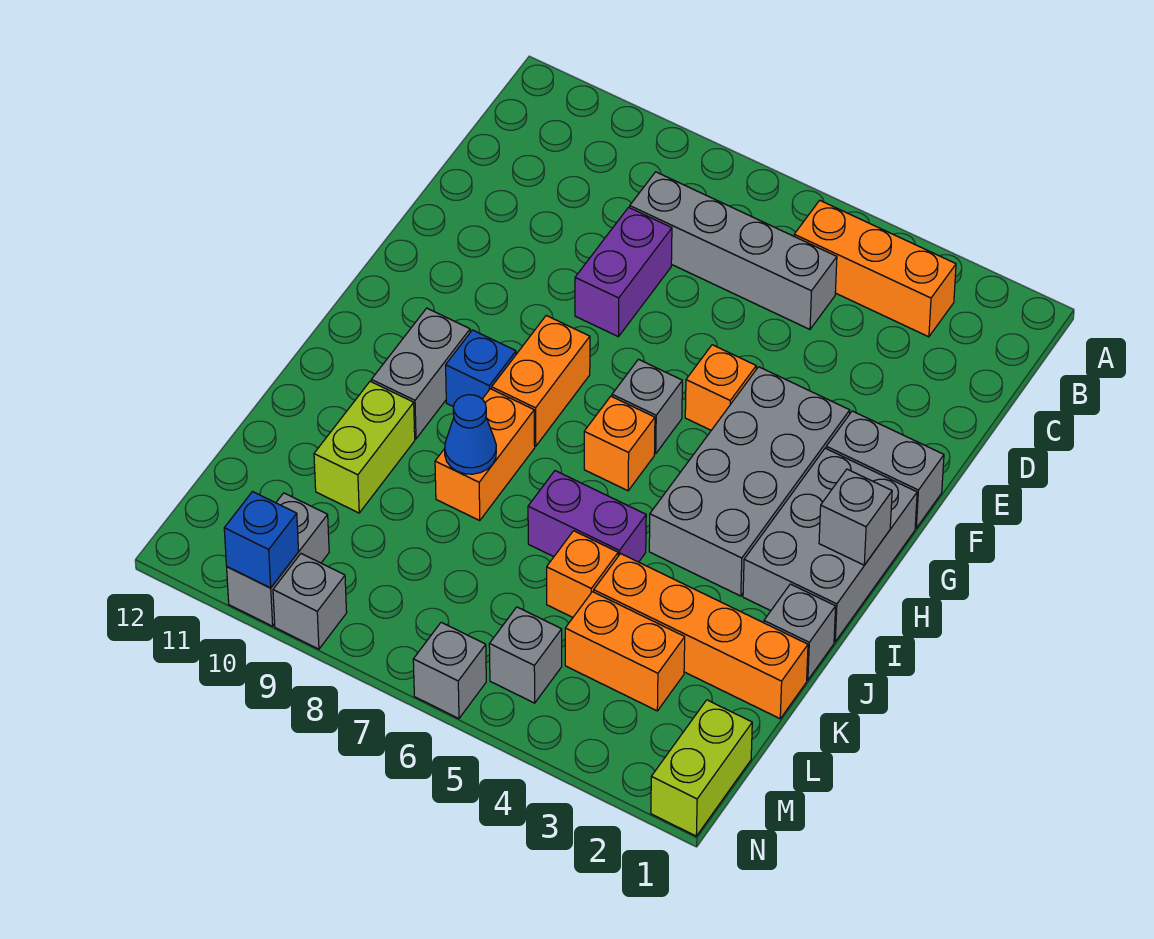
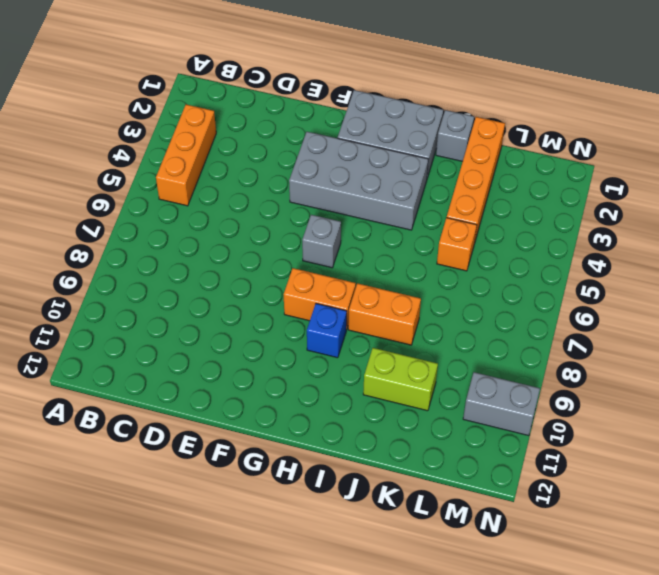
none -> grey 1x4 brick [630,172,837,329]
none -> purple 1x2 brick [575,207,672,337]
none -> grey 1x2 brick [826,411,944,528]

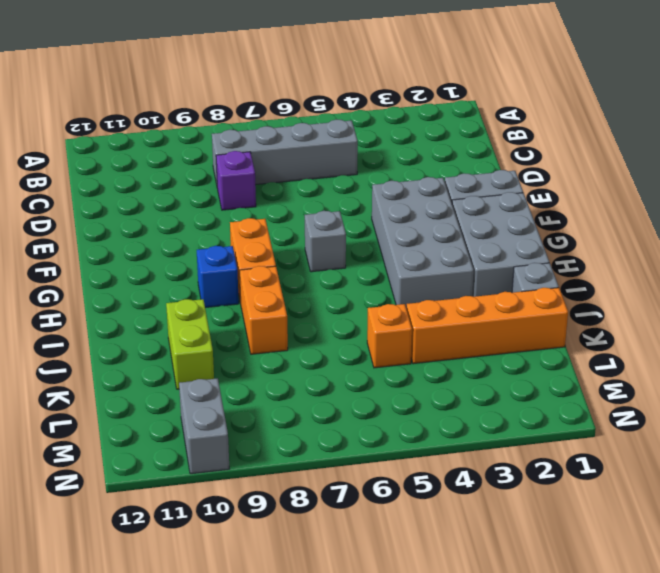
purple 1x1 brick [216,151,256,210] -> purple 1x2 brick [575,207,672,337]
none -> orange 1x3 brick [794,200,956,337]
none -> orange 1x1 brick [685,345,756,430]
none -> orange 1x1 brick [584,396,655,491]

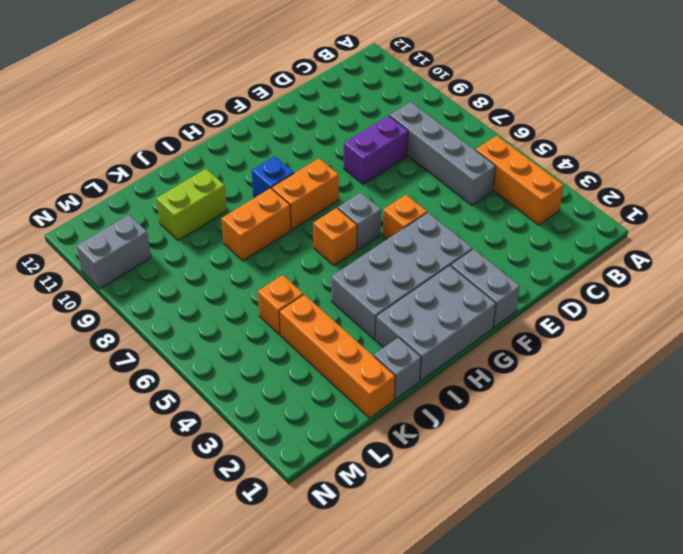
none -> grey 1x2 brick [371,308,470,439]
none -> purple 1x2 brick [528,471,646,562]
none -> orange 1x2 brick [565,592,685,711]

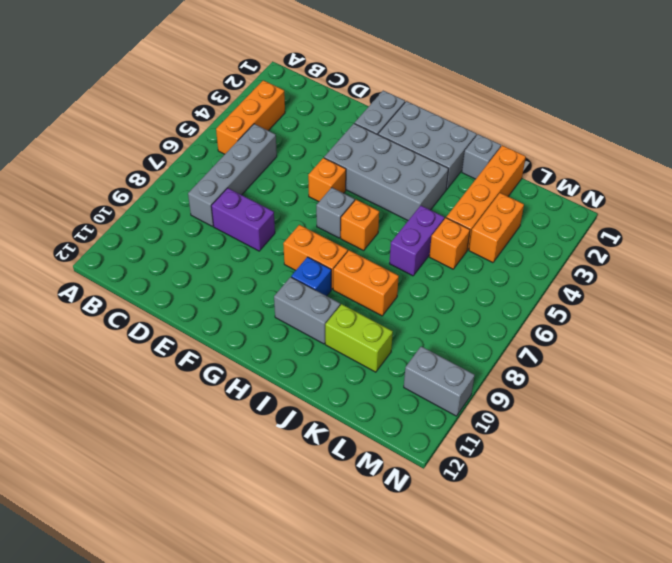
none -> lime 1x2 brick [651,700,752,836]
none -> grey 1x1 brick [489,607,562,703]
none -> grey 1x1 brick [413,622,486,719]

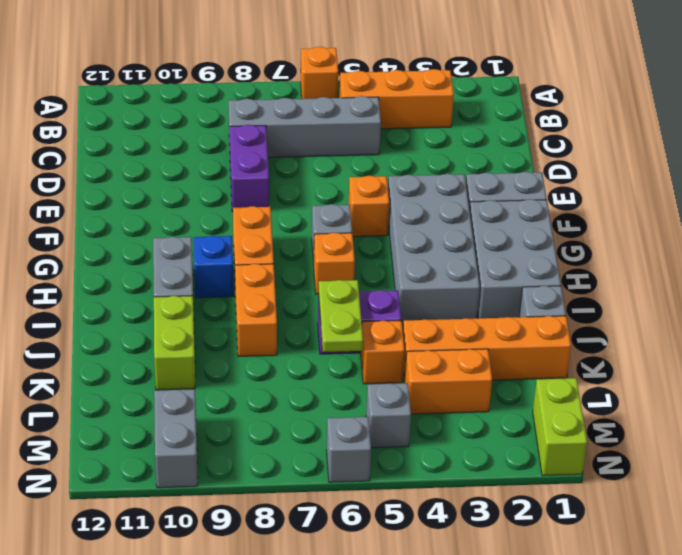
orange 1x1 brick [301,47,338,99] -> none
lime 1x2 plate [319,280,363,352] -> none
none -> grey 1x1 brick [273,554,347,649]
none -> grey 1x1 brick [819,469,892,565]
none -> blue 1x1 cone [445,395,496,474]

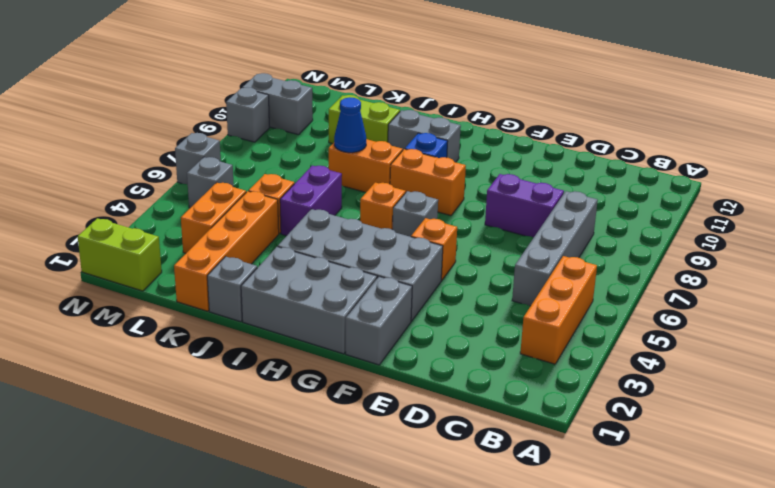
none -> grey 1x1 brick [819,469,892,565]
none -> blue 1x1 brick [224,492,299,588]

